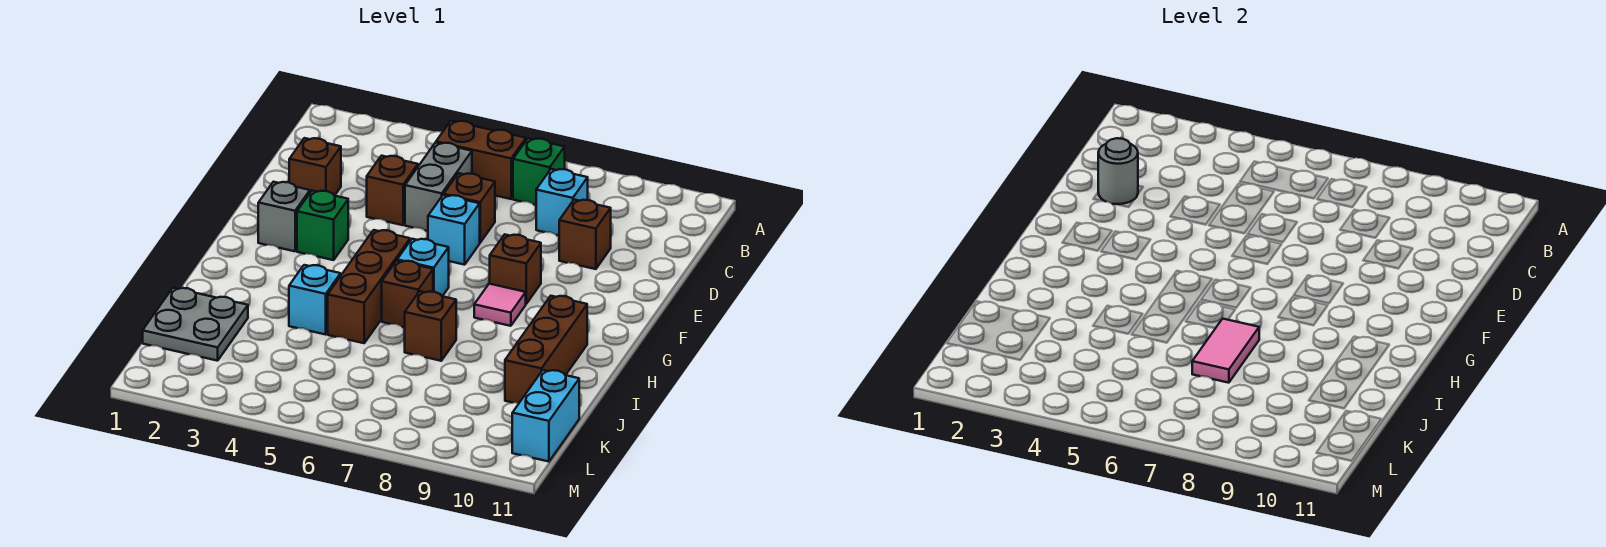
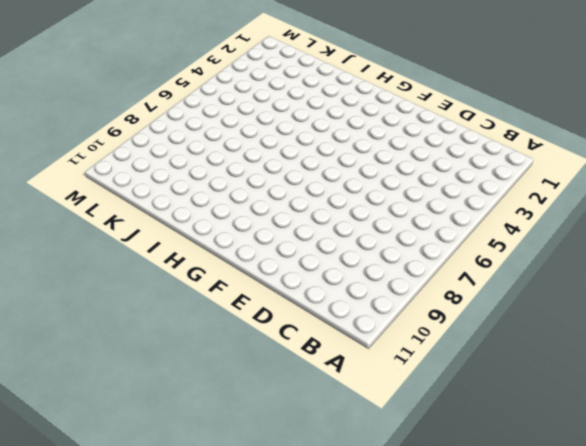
none -> brown 1x2 brick [436,121,526,199]
none -> green 1x1 brick [513,138,565,205]
none -> grey 1x2 brick [405,143,472,231]

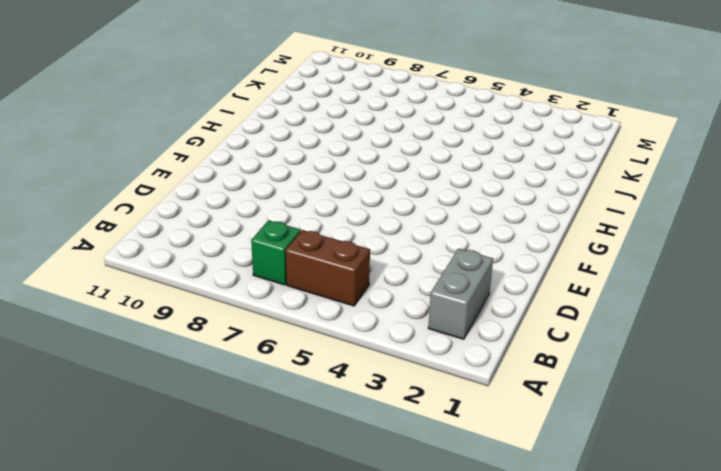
grey 1x2 brick [428,249,493,339] -> grey 1x2 brick moved to [405,143,472,231]
none -> cyan 1x1 brick [536,169,588,235]
none -> brown 1x1 brick [289,138,341,196]
none -> brown 1x1 brick [367,156,418,225]

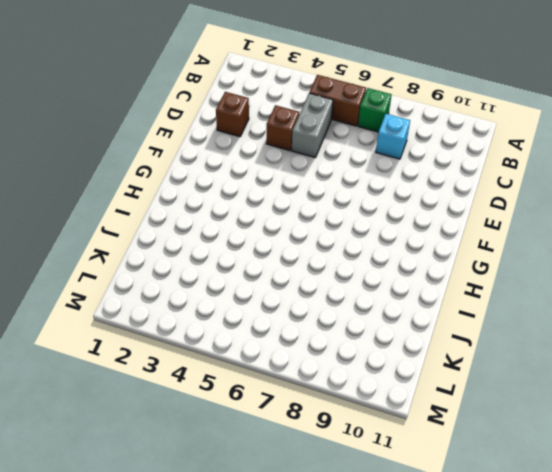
none -> brown 1x1 brick [444,173,495,243]
none -> brown 1x1 brick [559,200,611,269]
none -> cyan 1x1 brick [428,195,480,265]

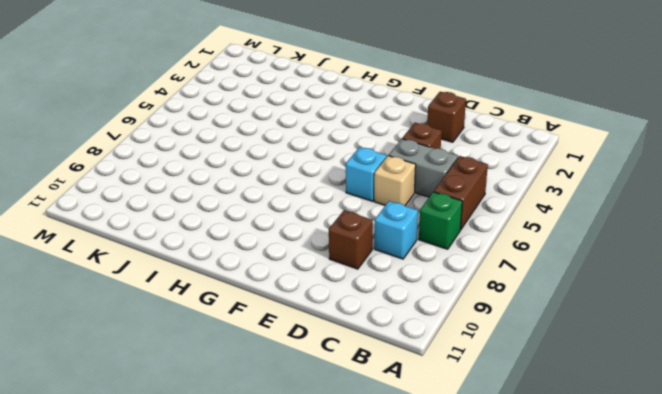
tan 1x1 brick [374,156,416,206] -> brown 1x1 brick [444,173,495,243]
none -> grey 1x1 brick [258,182,310,251]
none -> green 1x1 brick [297,191,348,260]
none -> brown 1x1 brick [490,234,541,304]

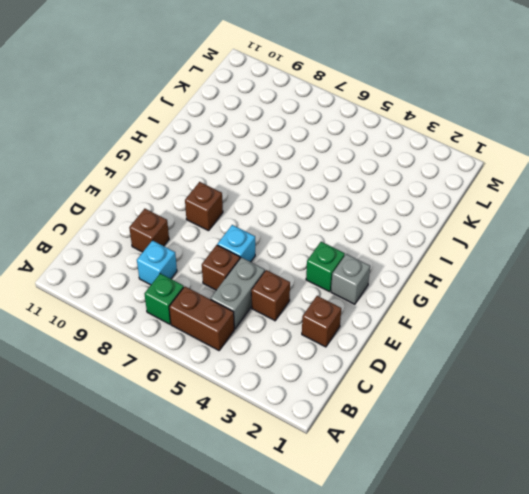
none -> brown 1x3 brick [328,230,410,343]
none -> cyan 1x1 brick [397,239,449,296]
none -> pink 1x1 tile [474,284,526,326]

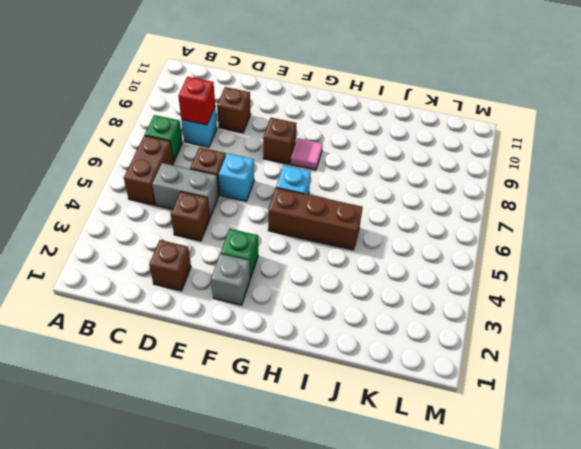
red 1x1 brick [178,77,215,125] -> none
none -> brown 1x1 brick [382,261,433,327]
none -> brown 1x3 brick [505,296,587,403]
none -> cyan 1x1 brick [289,265,341,334]

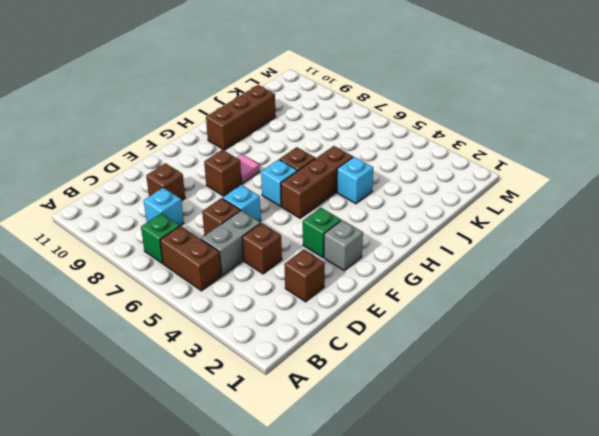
none -> brown 1x1 brick [405,291,456,361]
none -> grey 2x2 plate [143,288,248,361]
none -> cyan 1x2 brick [512,370,579,462]

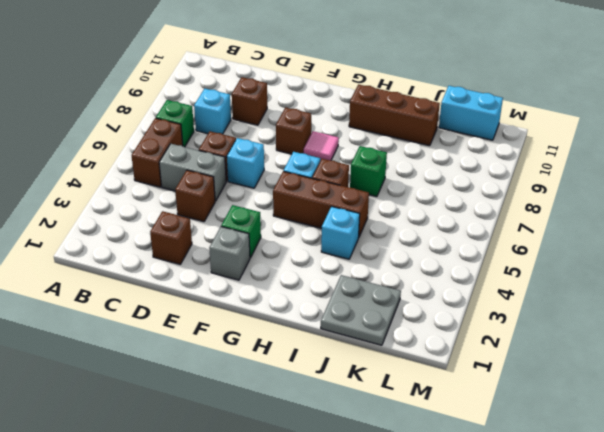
green 1x1 brick [350,146,387,197] -> brown 1x1 brick [405,291,456,361]
none -> grey 1x1 round brick [1098,138,1138,204]
none -> pink 1x2 tile [1192,319,1259,383]

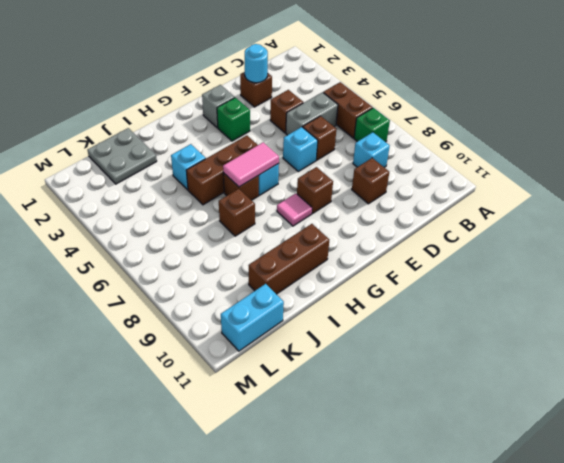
cyan 1x1 round brick [245,44,268,83] -> grey 1x1 round brick [1098,138,1138,204]
pink 1x2 tile [223,142,279,187] -> pink 1x2 tile moved to [1192,319,1259,383]

